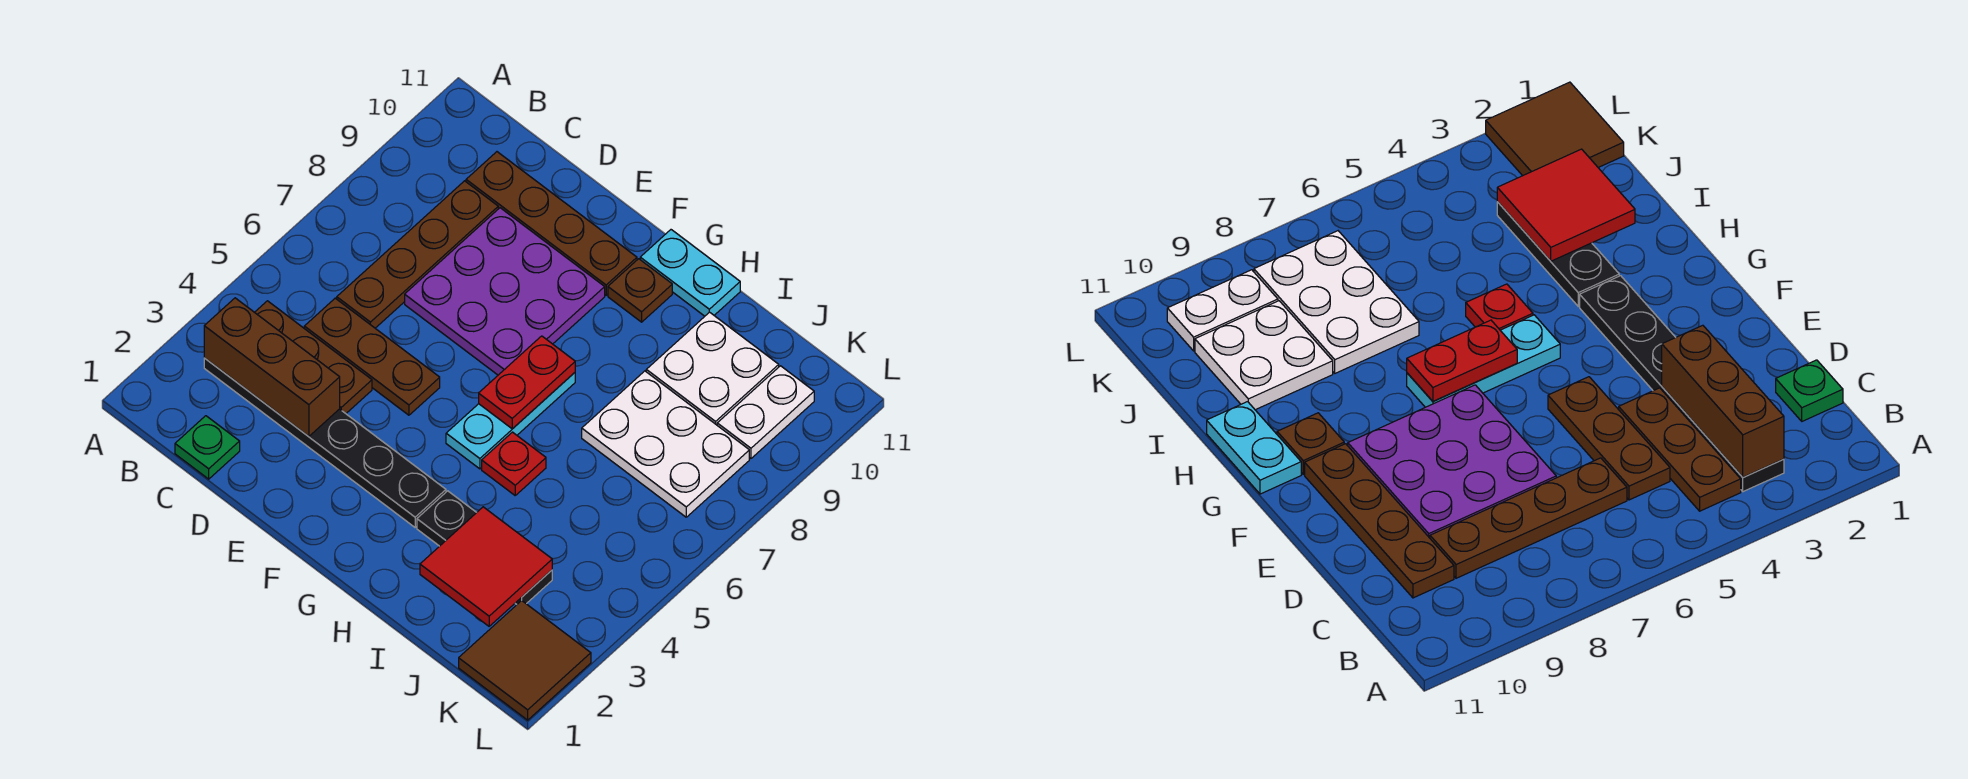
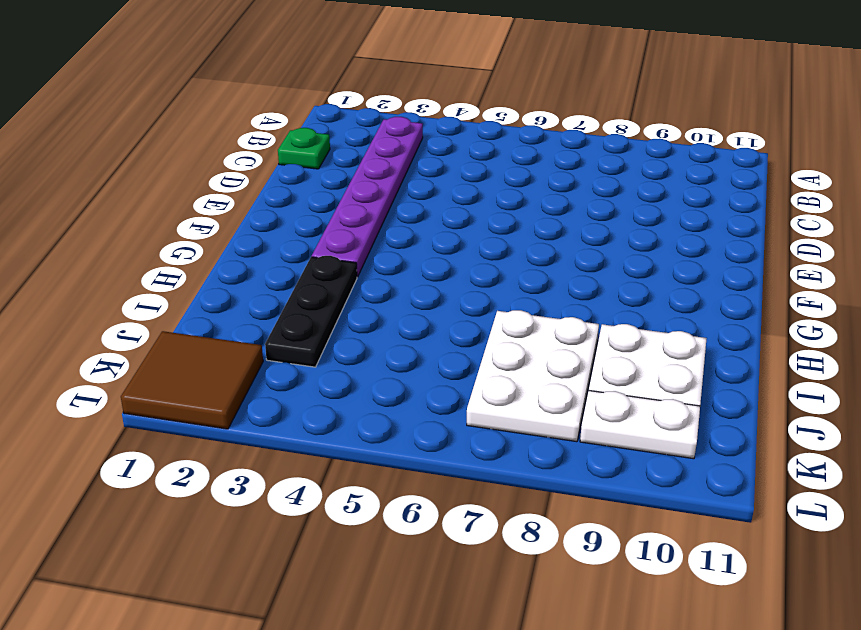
purple 1x6 plate [312,117,423,277] -> black 1x6 plate [204,358,446,527]
none -> brown 1x3 plate [255,301,372,413]
none -> brown 1x3 plate [304,298,440,415]
none -> brown 1x4 plate [337,181,498,328]

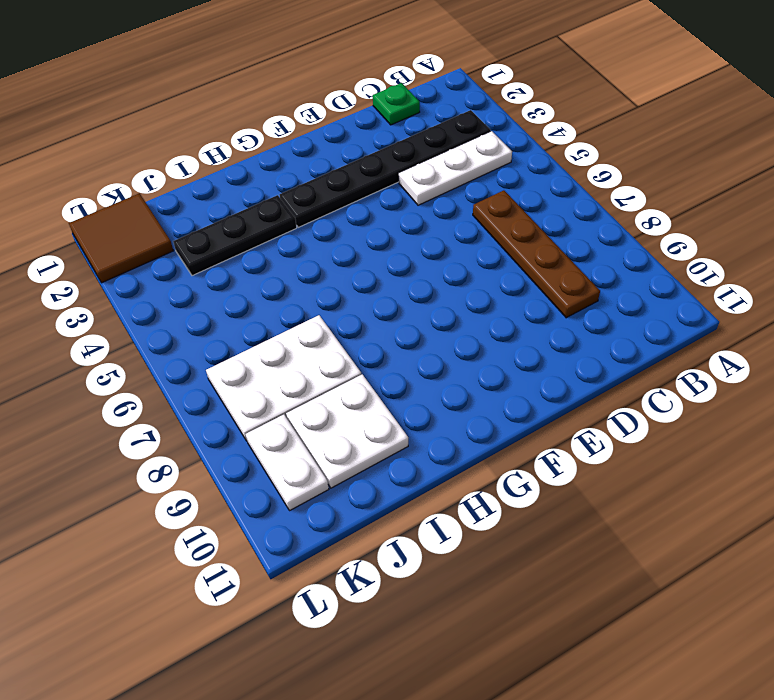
white 1x3 plate [399,131,512,205] -> brown 1x3 plate [255,301,372,413]
none -> brown 1x3 plate [304,298,440,415]
none -> brown 1x4 plate [466,152,637,295]
none -> purple 3x3 plate [405,208,605,375]

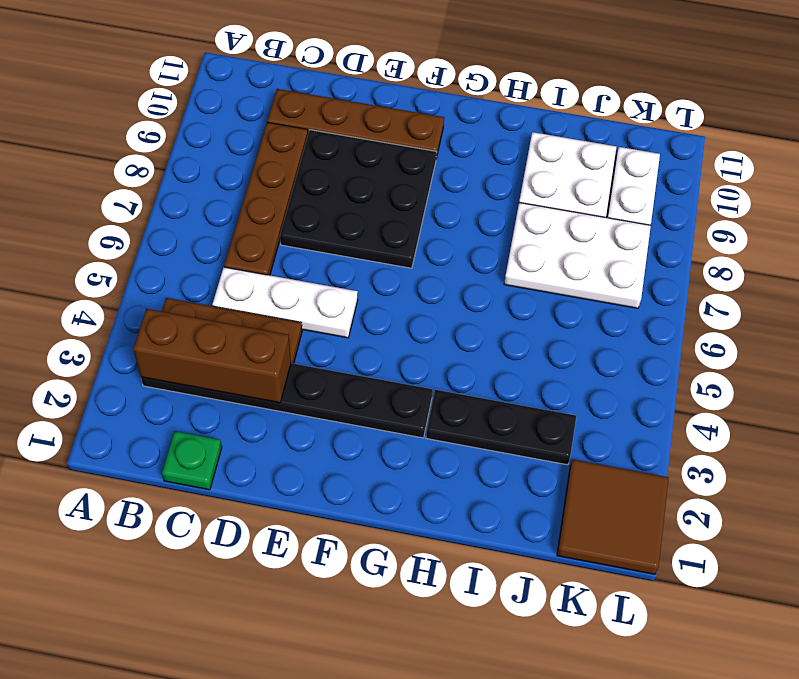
white 1x3 plate [212,267,358,338] -> brown 1x3 plate [304,298,440,415]
black 3x3 plate [280,130,437,268] -> purple 3x3 plate [405,208,605,375]
none -> cyan 1x3 plate [446,373,575,469]
none -> brown 1x1 plate [608,259,672,322]
none -> cyan 1x2 plate [640,230,740,316]

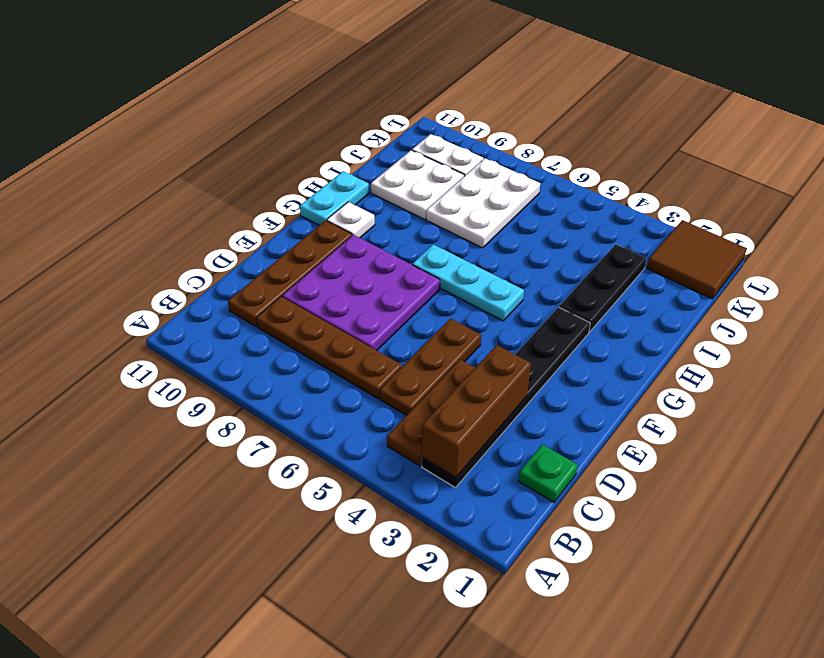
white 1x1 plate [327,202,375,238] -> brown 1x1 plate [608,259,672,322]
none -> red 1x1 plate [482,432,546,495]
none -> red 1x2 plate [479,336,575,429]
none -> red 2x2 tile [420,507,552,626]

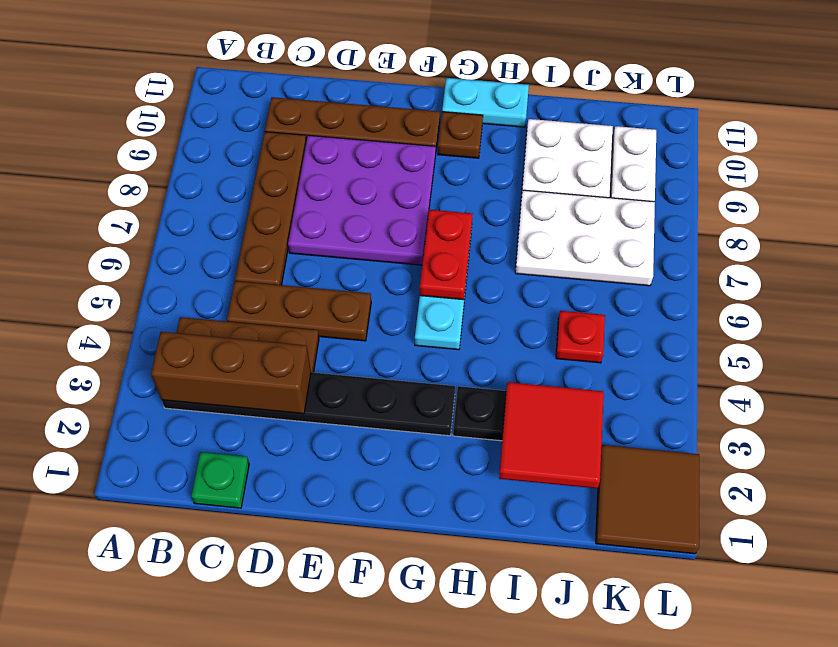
red 1x1 plate [556,311,605,363] -> red 1x1 plate moved to [482,432,546,495]

